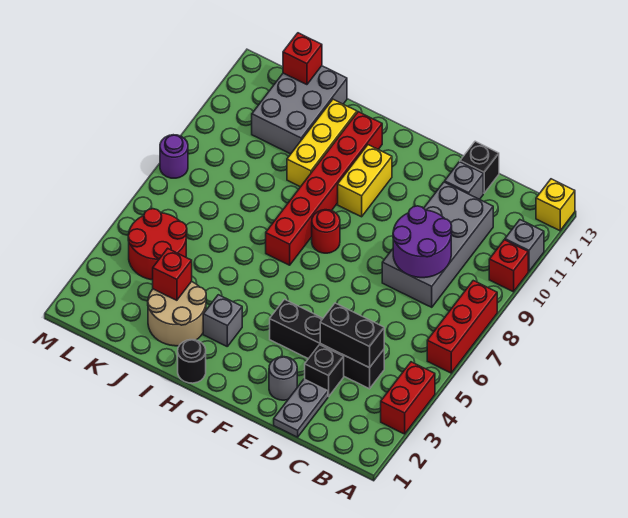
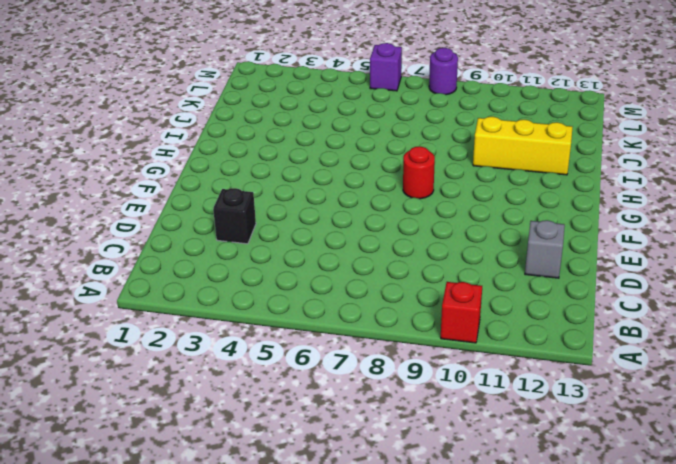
purple 1x1 brick [370,43,402,91] -> none
none -> red 1x2 brick [381,362,435,434]
none -> red 1x3 brick [427,281,497,373]
none -> grey 1x1 brick [505,220,544,271]

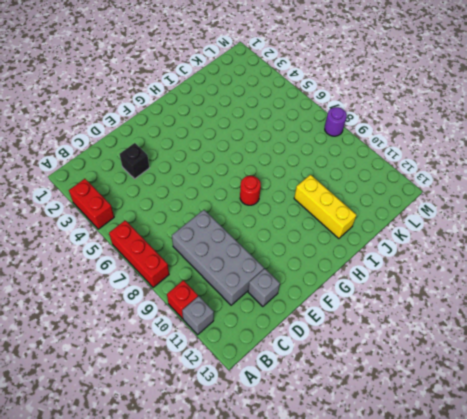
none -> yellow 1x1 brick [536,179,575,231]
none -> black 1x4 brick [270,299,384,389]
none -> grey 1x2 plate [274,379,328,437]

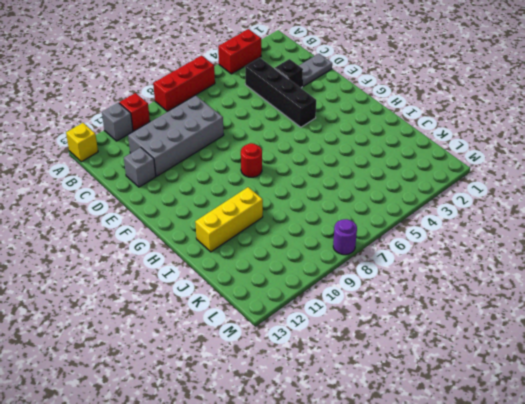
none -> black 1x1 brick [460,141,499,193]
none -> grey 1x1 round brick [269,357,297,400]
none -> yellow 1x2 brick [338,145,392,217]

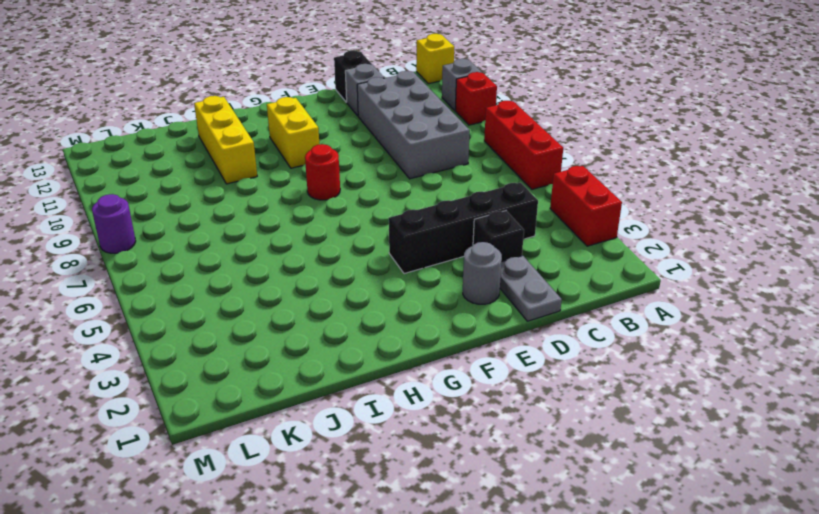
none -> black 1x1 round brick [178,340,206,383]
none -> grey 1x1 brick [203,295,242,346]
none -> red 1x6 brick [266,112,382,265]

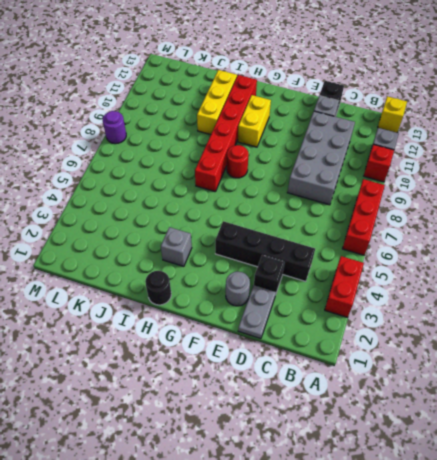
none -> tan 2x2 round brick [148,282,206,346]
none -> grey 2x3 brick [252,66,347,154]
none -> red 2x2 round brick [128,209,187,280]

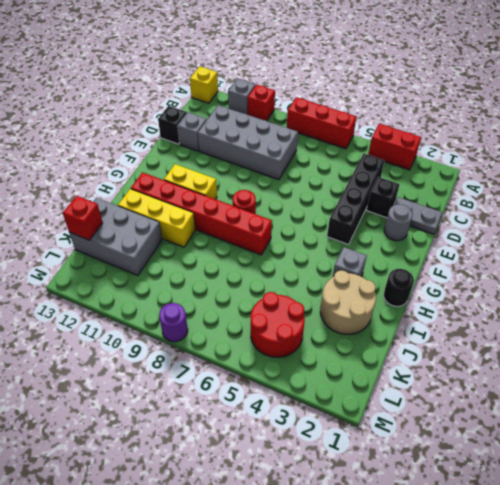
none -> black 1x2 brick [320,303,384,368]
none -> purple 2x2 round brick [393,206,452,278]
none -> red 1x1 brick [153,248,192,300]

